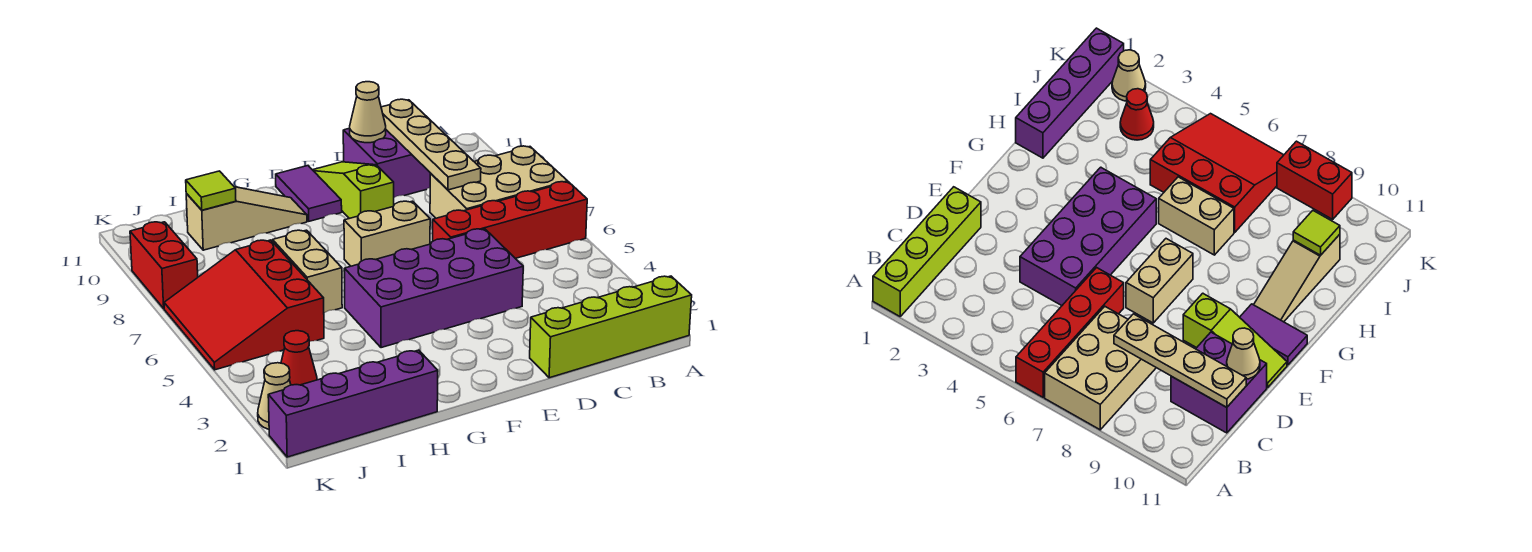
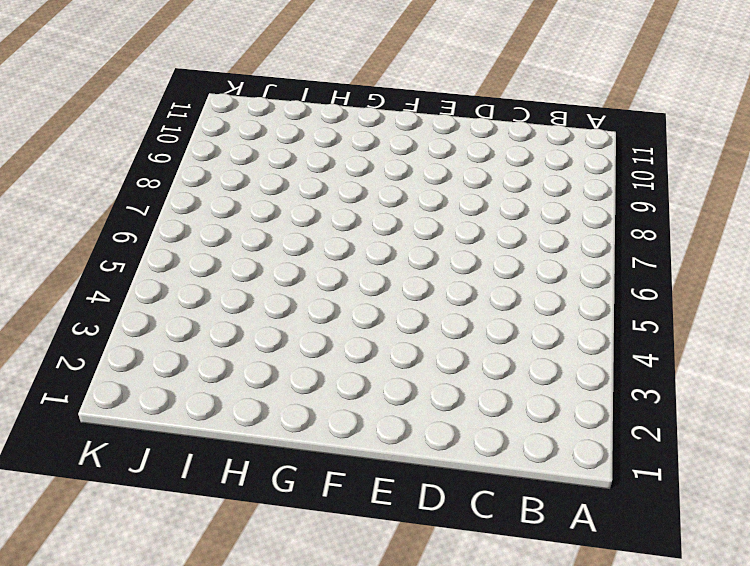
none -> lime 1x4 brick [530,276,692,378]
none -> red 1x4 brick [433,182,587,258]
none -> tan 2x3 brick [430,146,568,218]

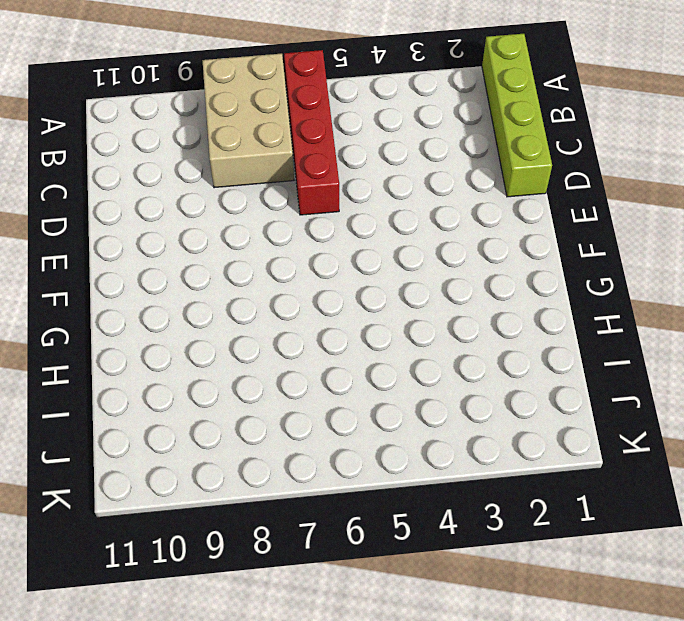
none -> purple 2x2 brick [343,128,431,197]
none -> purple 2x4 brick [344,229,523,348]
none -> tan 1x2 brick [344,201,430,266]

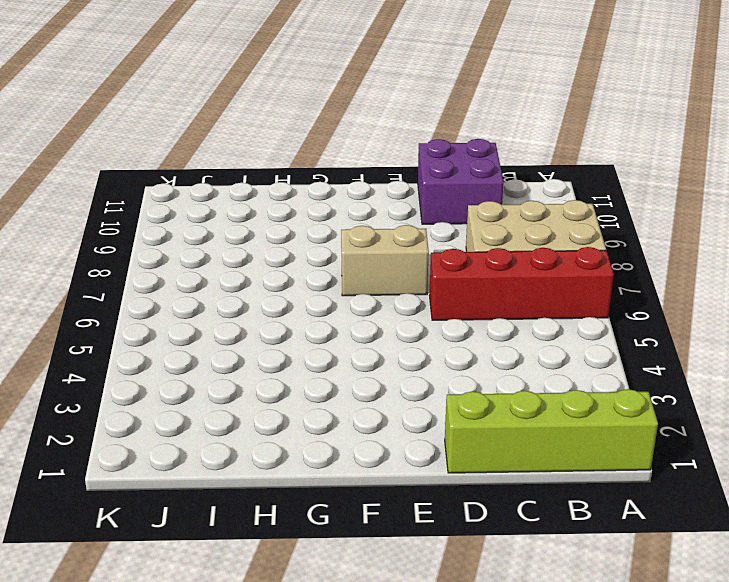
none -> purple 2x4 brick [344,229,523,348]
none -> lime 1x3 slope [313,162,394,219]
none -> purple 1x2 tile [276,166,342,221]

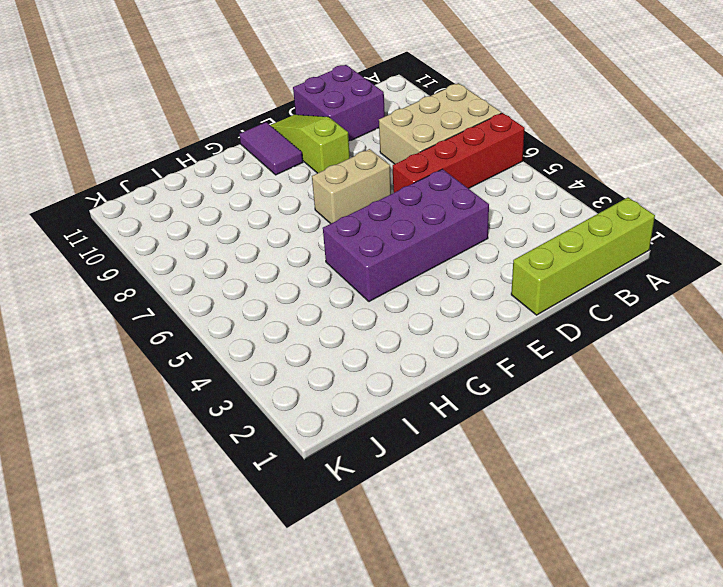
none -> tan 1x3 slope [186,187,307,250]
none -> purple 1x4 brick [268,350,438,457]
none -> tan 1x2 brick [273,230,342,313]

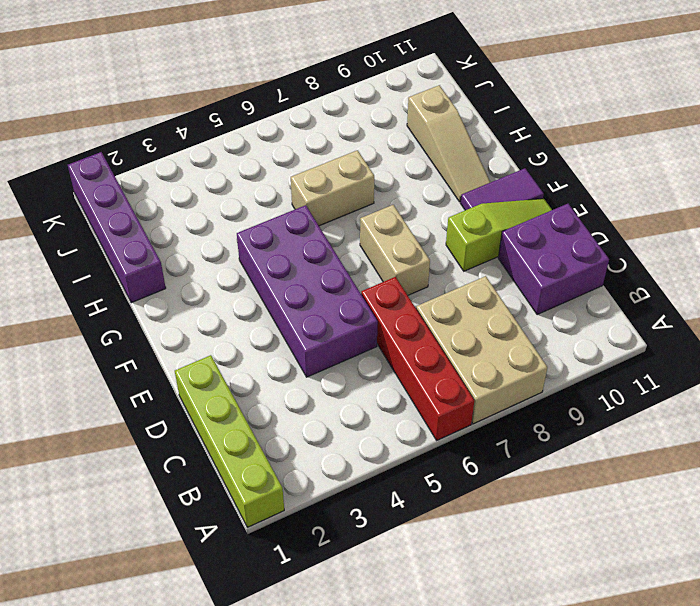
none -> red 3x3 slope [164,240,324,370]
none -> red 1x1 cone [281,331,317,385]
none -> tan 1x1 cone [258,363,291,429]

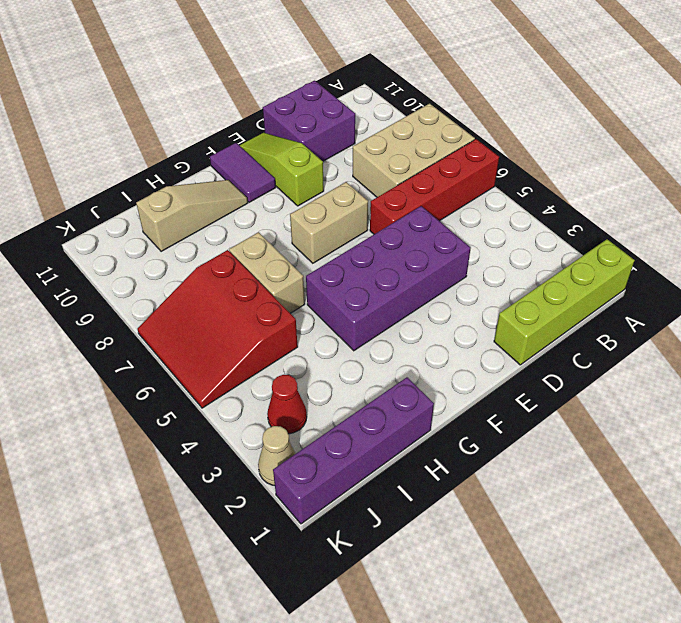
none -> red 1x2 brick [130,222,198,308]
none -> tan 1x4 plate [381,99,481,190]
none -> tan 1x1 cone [350,82,386,143]

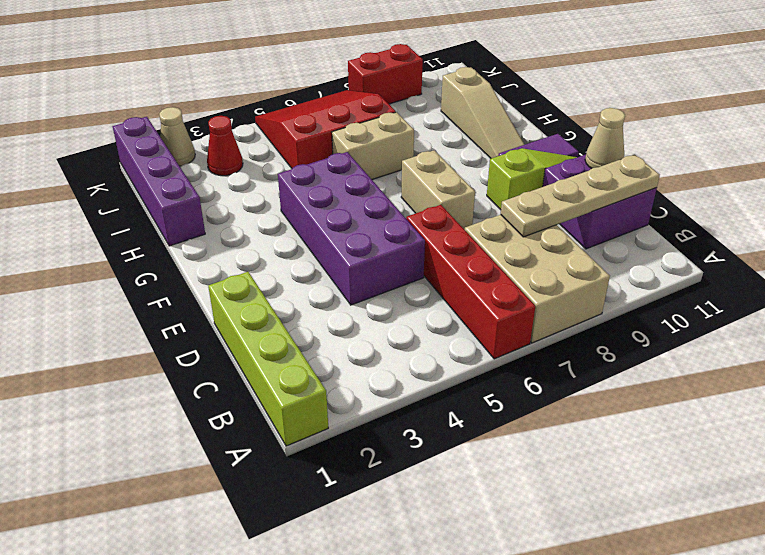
none -> lime 1x1 tile [186,171,236,210]

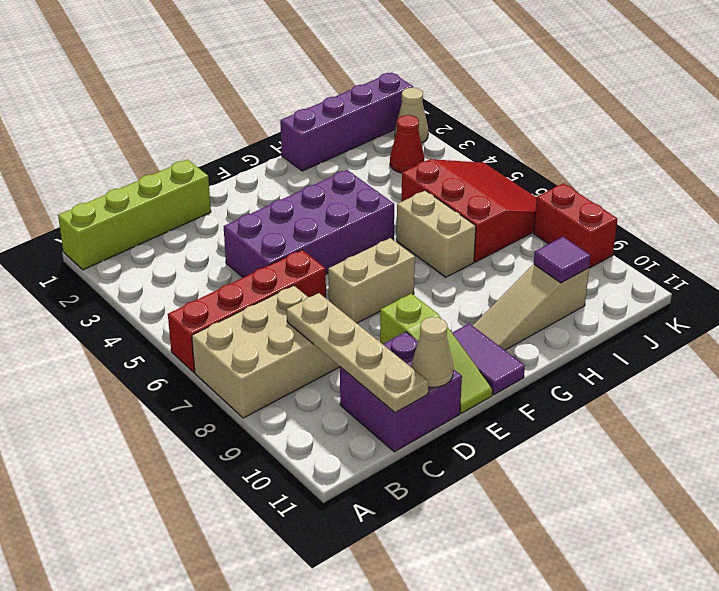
purple 1x1 tile [534,237,591,283] -> lime 1x1 tile [186,171,236,210]

